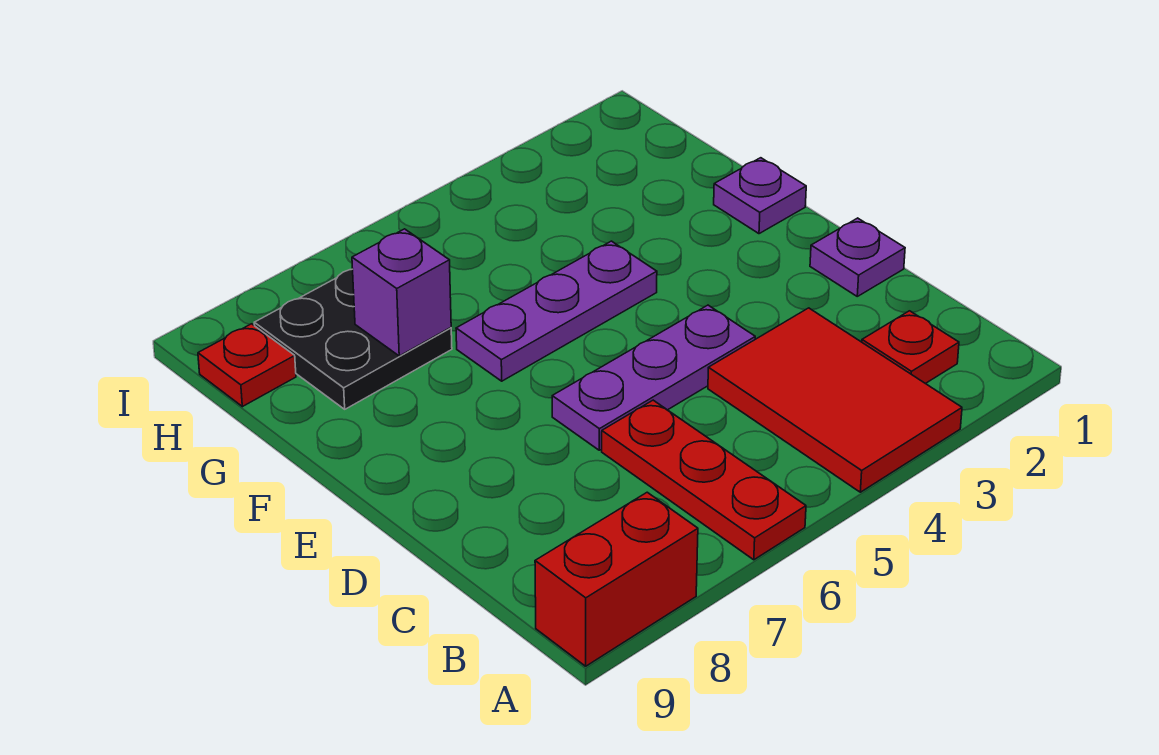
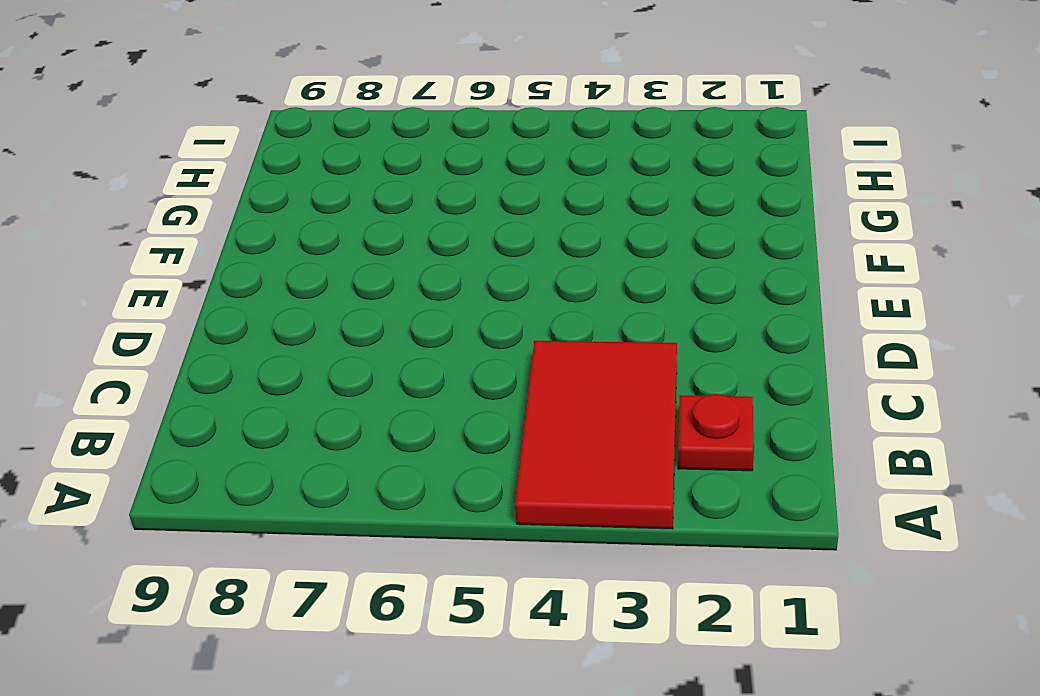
none -> red 1x3 plate [602,400,806,560]
none -> red 1x2 brick [535,492,698,666]

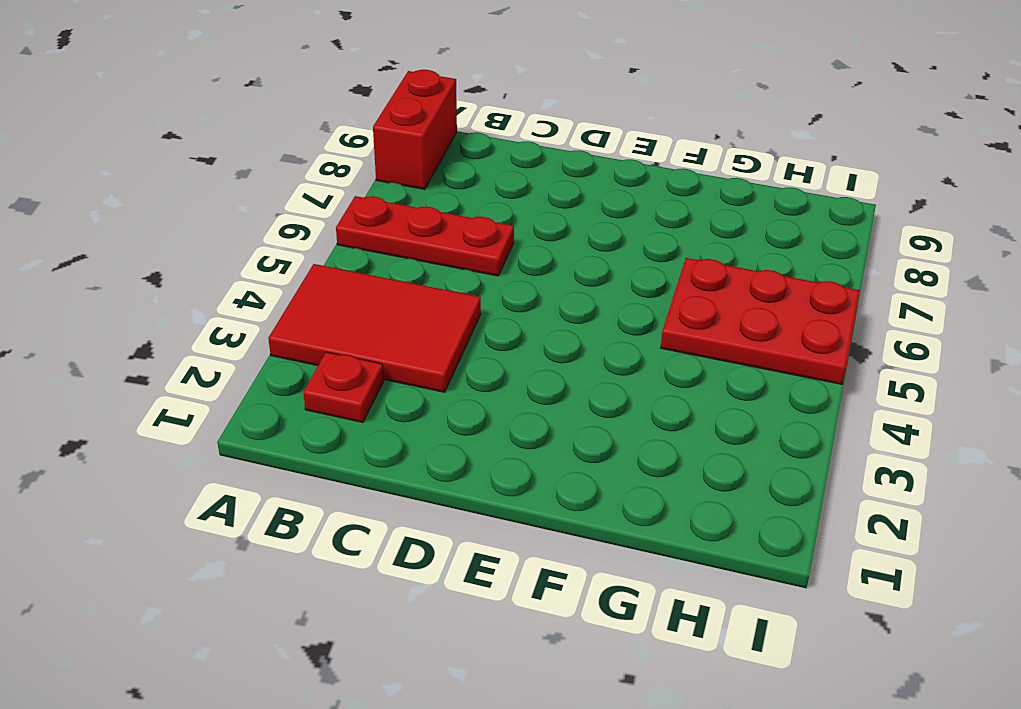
red 2x3 plate [661,258,860,384] -> none
none -> purple 1x1 plate [810,218,905,296]
none -> purple 1x3 plate [552,305,755,450]

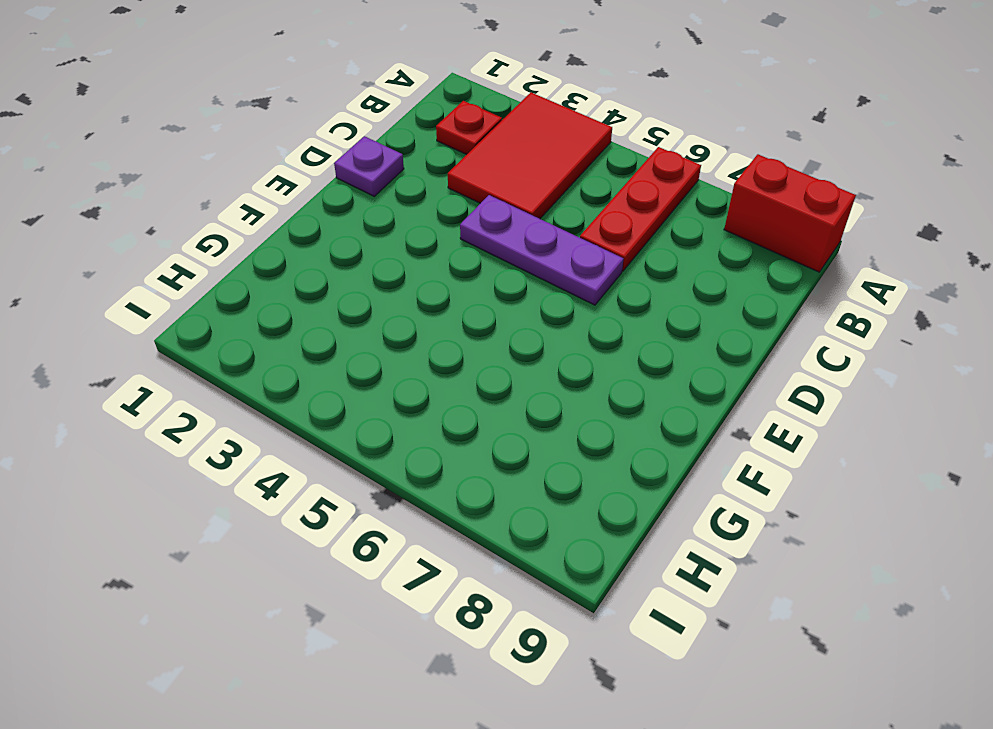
none -> purple 1x1 plate [714,158,806,234]
none -> purple 1x3 plate [456,241,657,381]

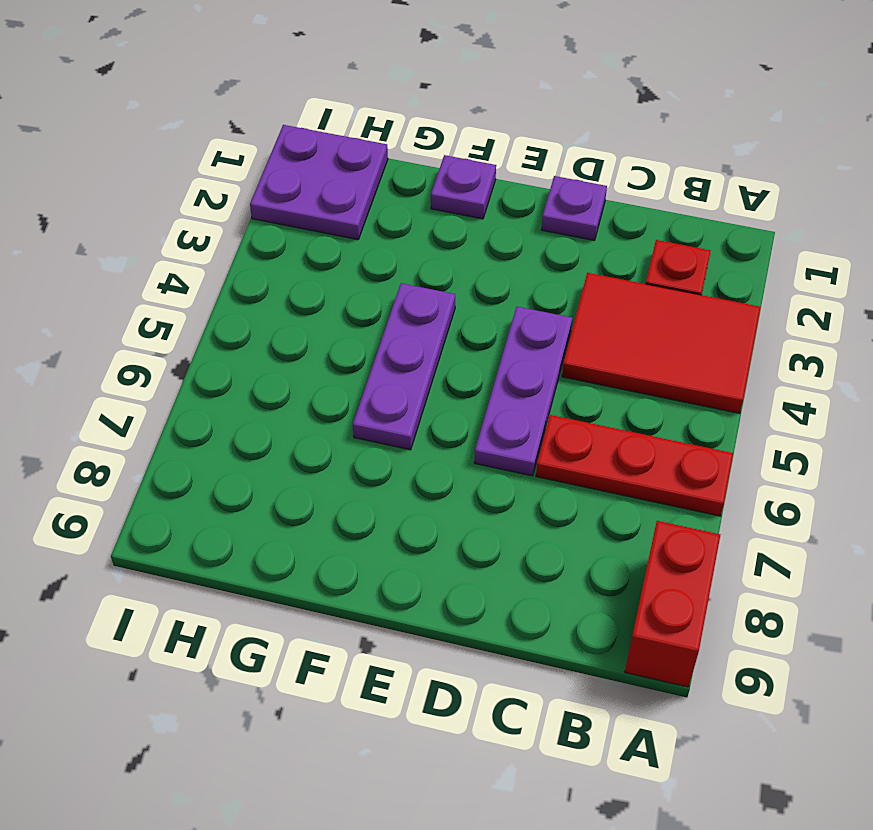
purple 2x2 plate [250,125,388,240] -> none
none -> black 2x2 plate [254,269,452,409]
none -> red 1x1 plate [198,324,296,407]

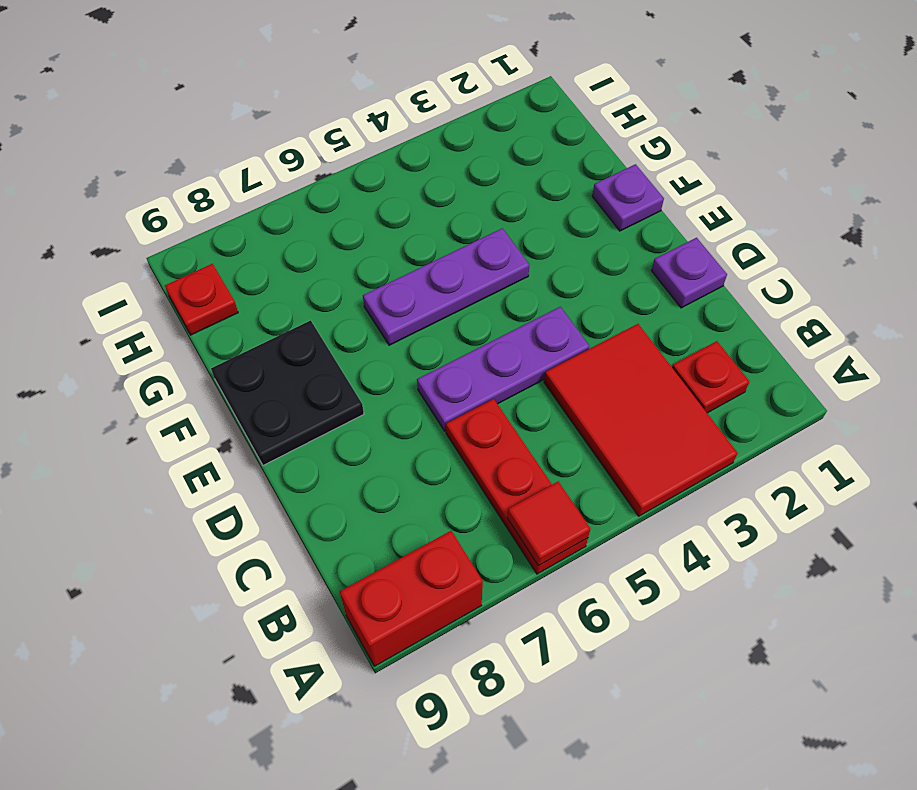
red 1x1 tile [507,482,591,566] -> none
black 2x2 plate [211,320,364,465] -> black 2x2 plate moved to [254,269,452,409]
none -> purple 1x1 brick [352,229,451,356]

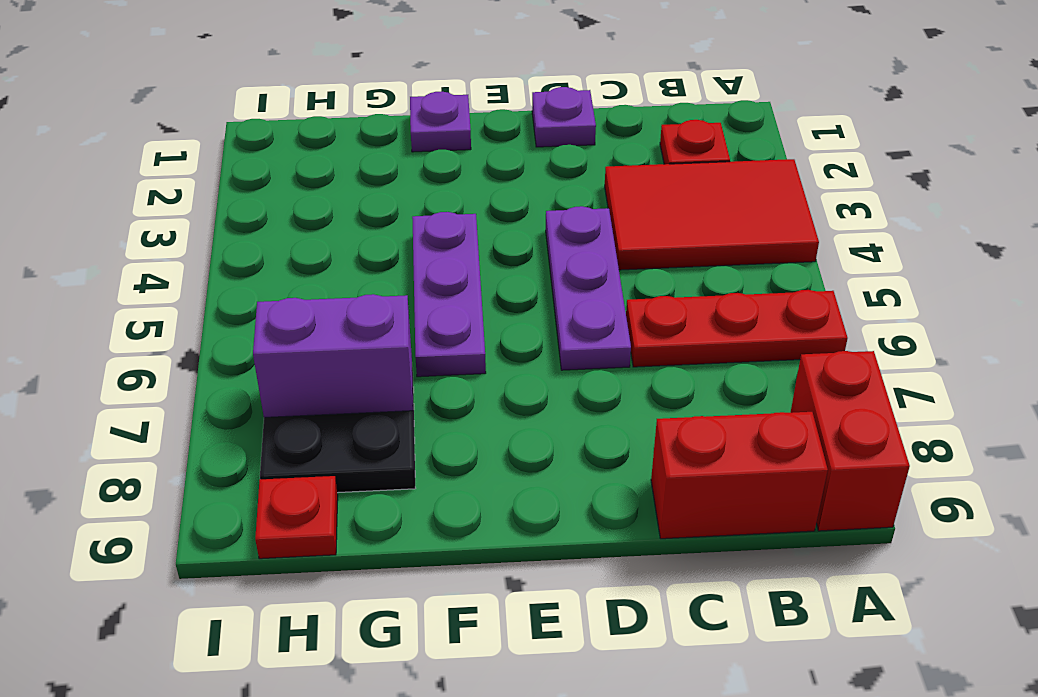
red 1x2 brick [651,412,828,539] -> none
purple 1x2 brick [253,294,413,417] -> purple 1x1 brick [352,229,451,356]

